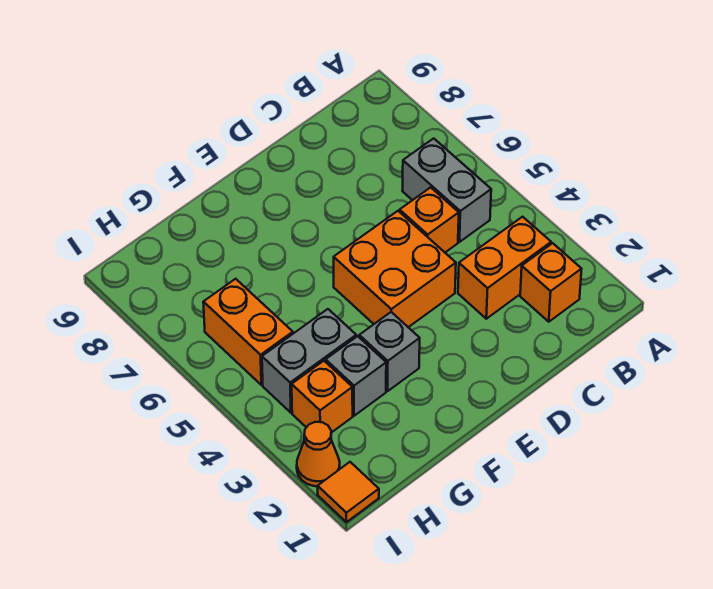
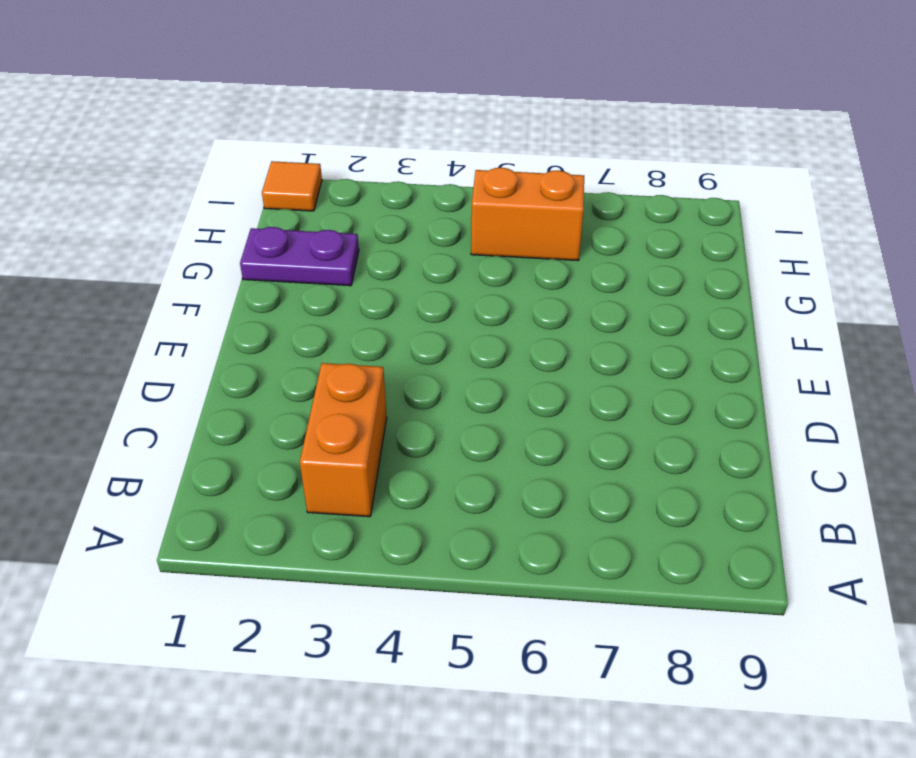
purple 1x2 plate [240,227,359,286] -> none
none -> orange 1x1 brick [520,243,582,322]
none -> grey 1x2 brick [402,138,491,242]
none -> orange 1x1 brick [400,187,459,252]

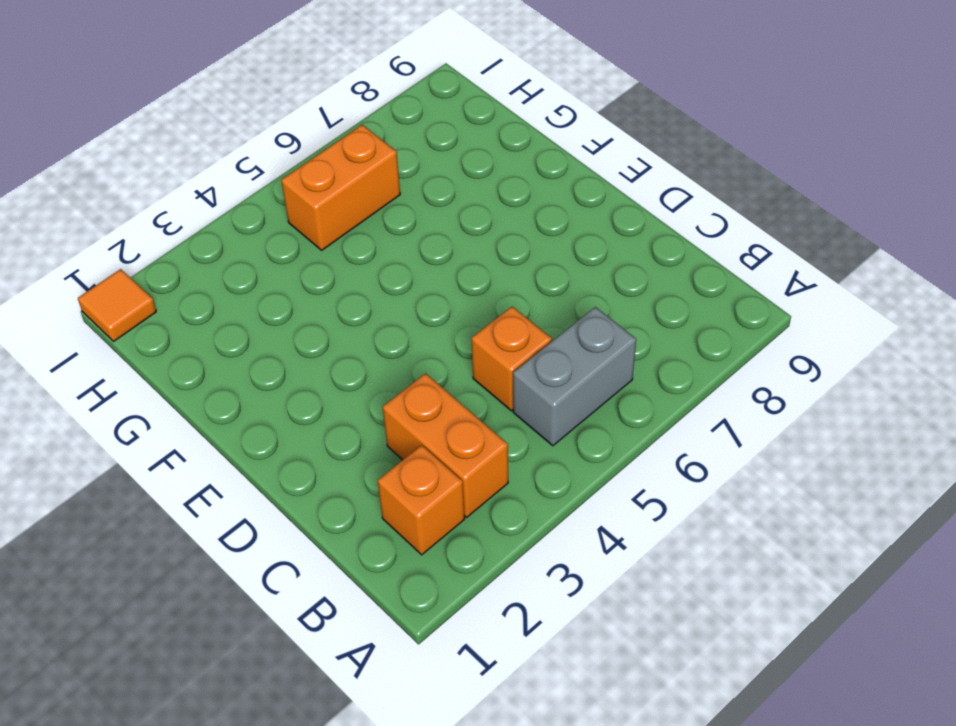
none -> orange 2x2 brick [334,211,456,327]
none -> grey 1x1 brick [359,312,420,391]
none -> grey 1x1 brick [326,336,386,416]

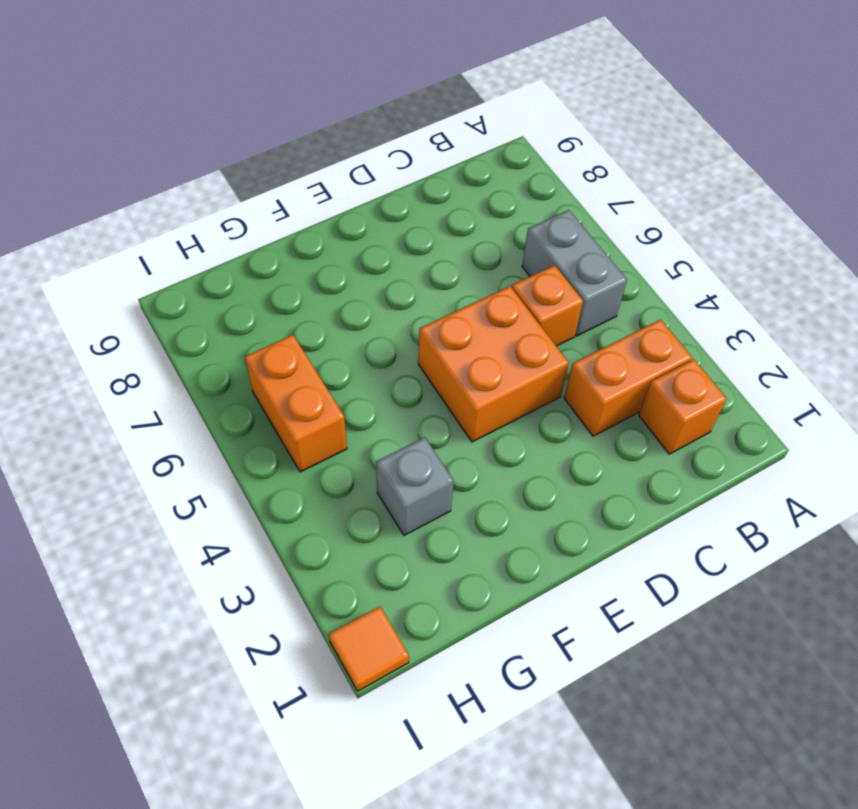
none -> grey 1x1 brick [359,312,420,391]
none -> grey 1x2 brick [262,309,356,413]
none -> orange 1x1 brick [292,361,353,433]

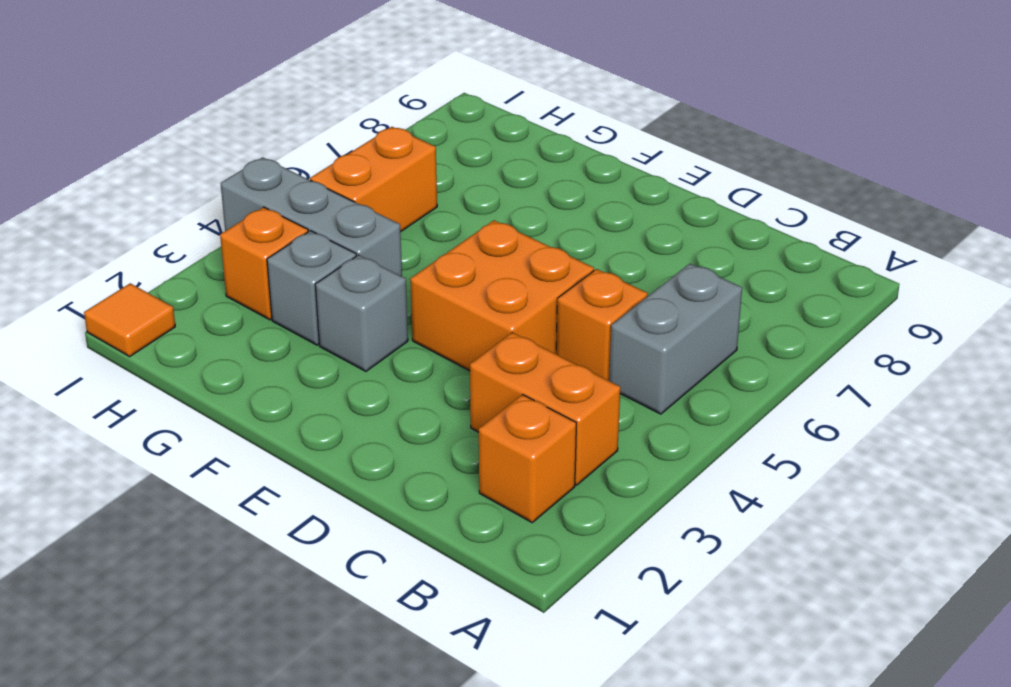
grey 1x3 brick [221,157,402,276] -> grey 1x2 brick [262,309,356,413]
none -> orange 1x1 cone [297,422,340,486]

